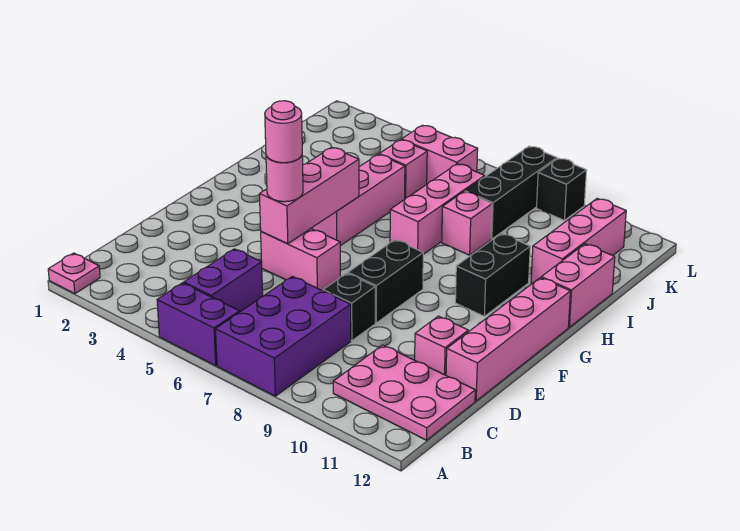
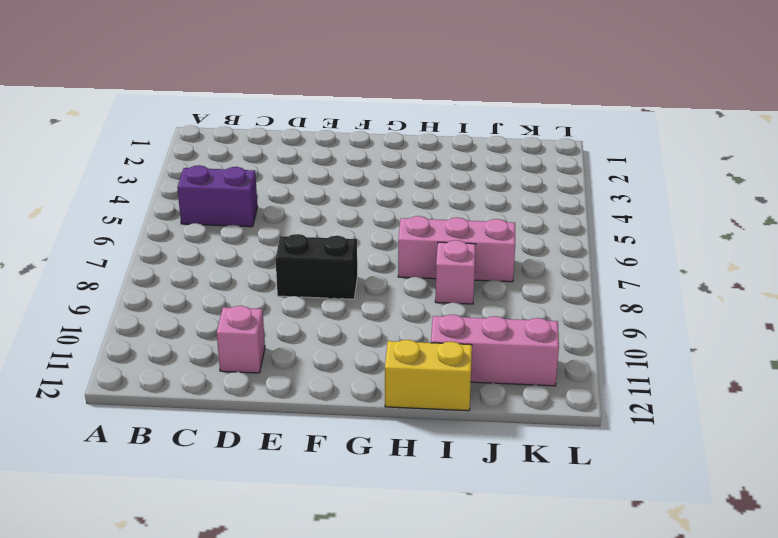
yellow 1x2 brick [385,340,472,411] -> pink 1x2 brick [541,244,615,327]
none -> pink 1x1 plate [48,253,100,294]
none -> purple 1x2 brick [157,283,239,366]
none -> purple 2x3 brick [216,277,351,396]

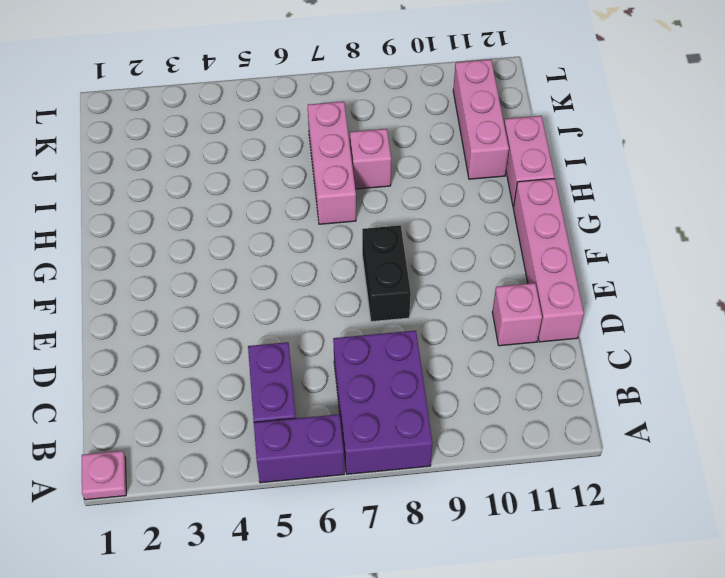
none -> pink 2x3 plate [333,345,475,440]
none -> black 1x1 brick [323,273,375,341]
none -> pink 1x2 brick [261,229,341,291]

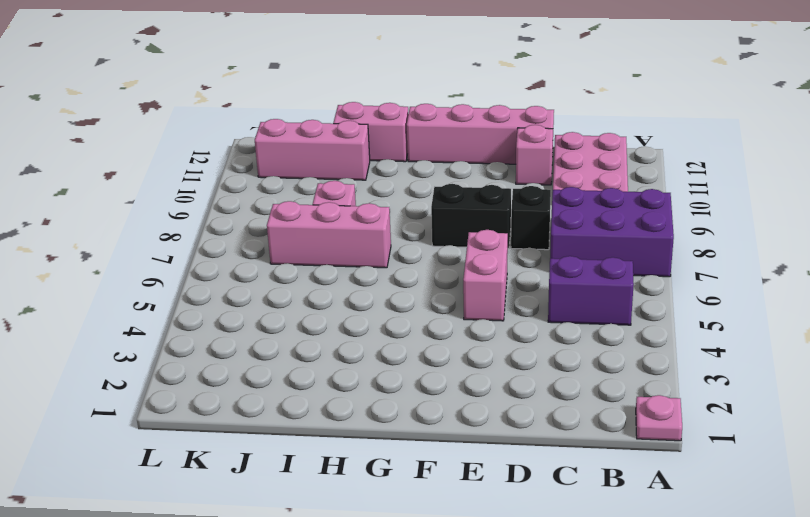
none -> purple 1x2 brick [157,283,239,366]
none -> pink 1x3 brick [311,155,405,246]
none -> black 1x2 brick [455,234,530,316]

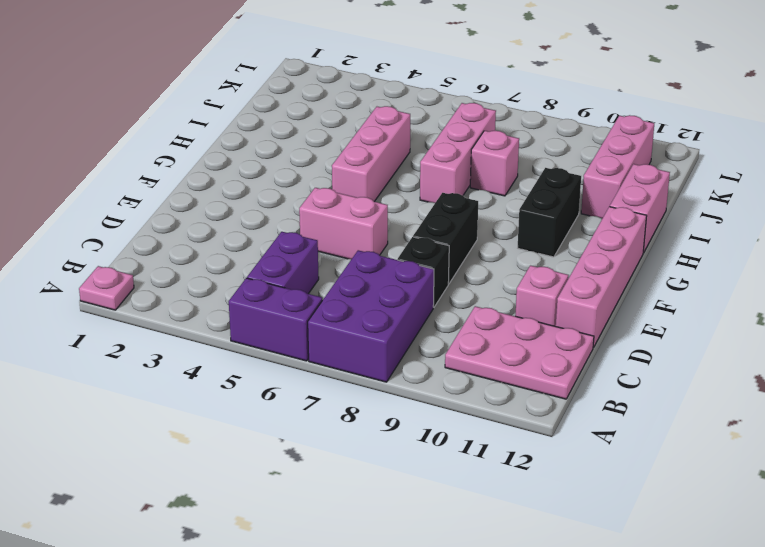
none -> pink 1x1 brick [379,140,427,199]
none -> black 1x3 brick [465,146,557,239]
none -> pink 1x2 brick [402,125,478,184]

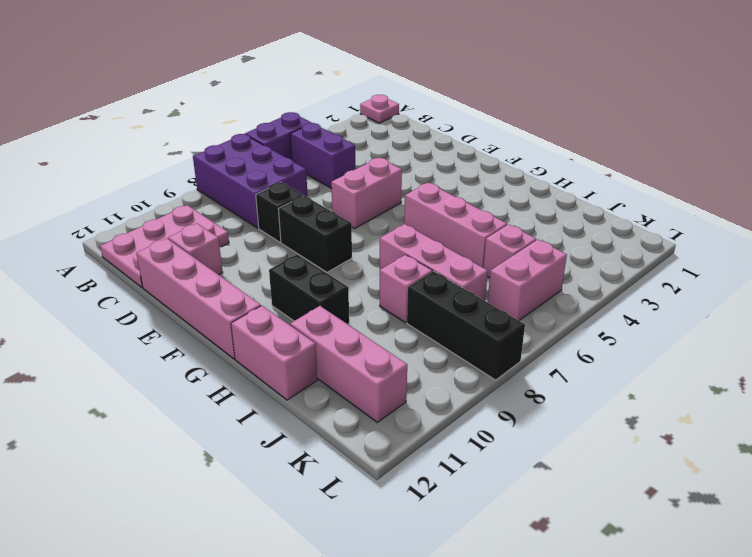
none -> black 1x1 brick [537,158,586,220]
none -> pink 1x3 brick [259,147,359,244]
none -> pink 1x1 round brick [266,156,303,202]

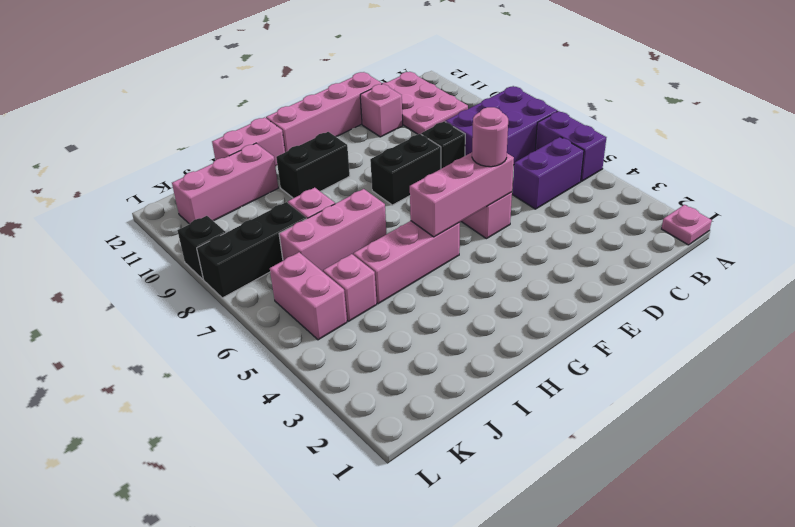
none -> pink 1x1 round brick [265,101,302,163]

